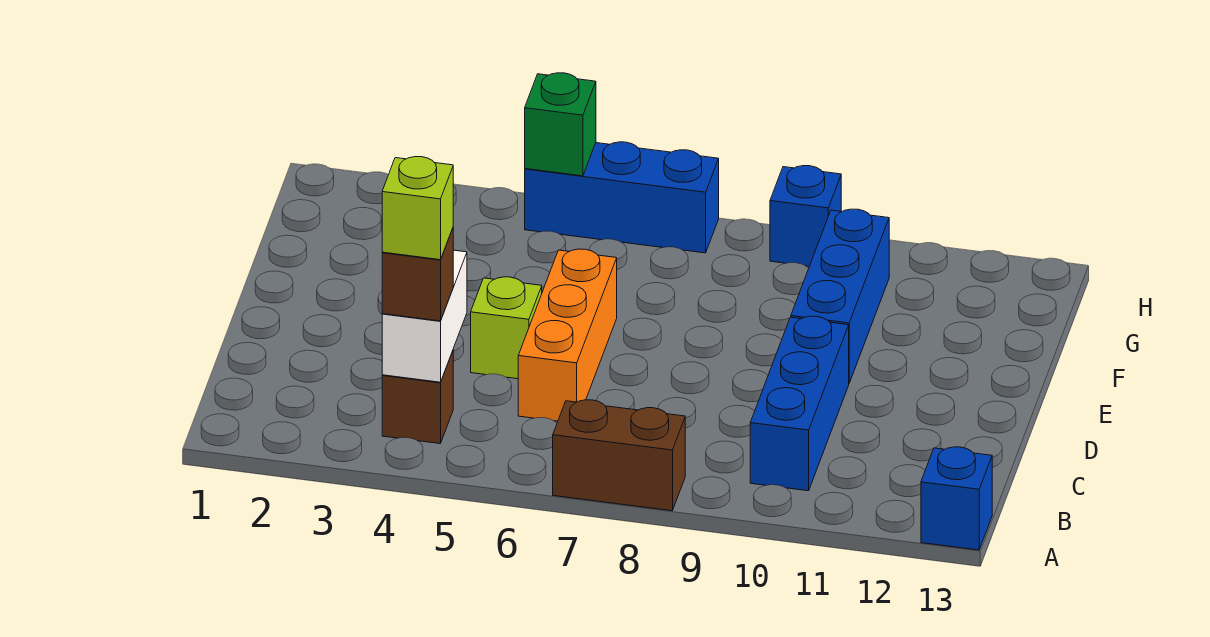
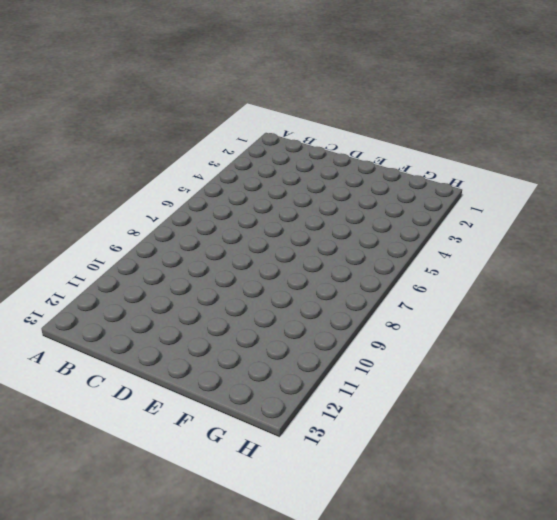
none -> brown 1x2 brick [553,400,685,511]
none -> blue 1x1 brick [921,447,992,550]
none -> brown 1x1 brick [382,351,453,444]

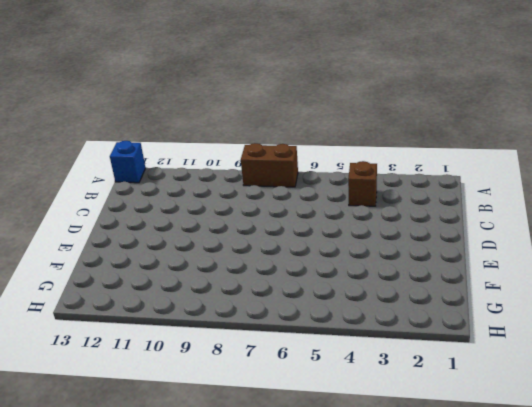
none -> blue 1x3 brick [750,316,849,491]
none -> orange 1x3 brick [518,249,617,421]
none -> lime 1x1 brick [471,277,542,379]

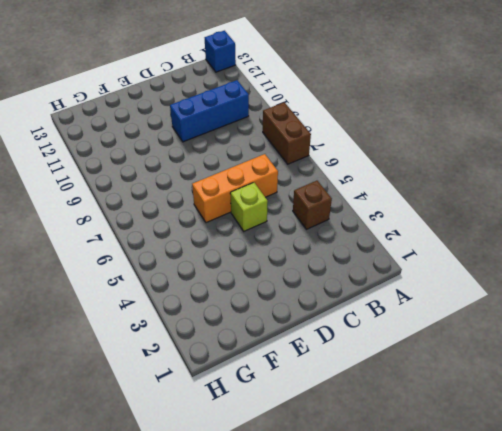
none -> blue 1x3 brick [791,209,889,383]
none -> blue 1x3 brick [525,142,719,253]
none -> blue 1x1 brick [770,166,841,266]

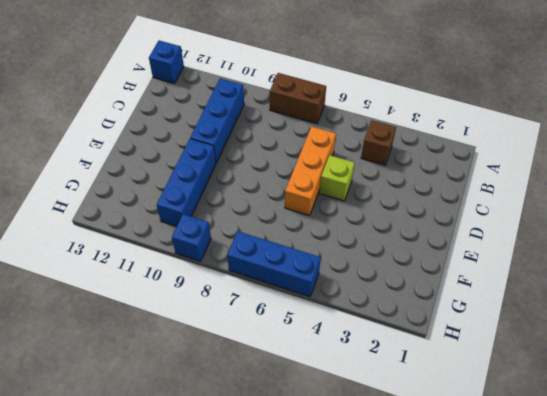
none -> white 1x2 brick [382,250,467,382]
none -> green 1x1 brick [525,73,596,176]
none -> brown 1x1 brick [382,229,453,321]

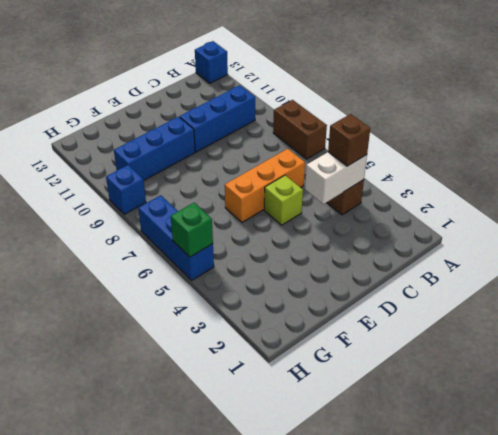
none -> lime 1x1 brick [382,157,453,260]

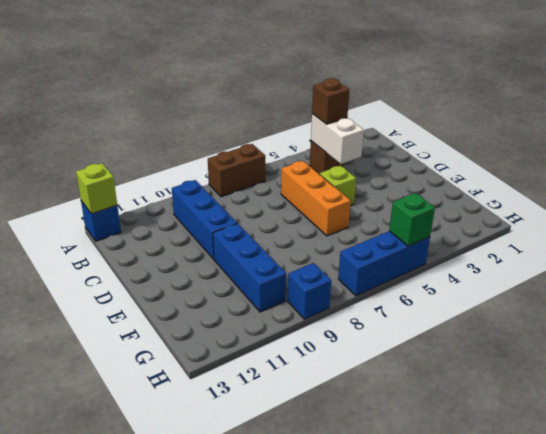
lime 1x1 brick [76,163,117,214] -> lime 1x1 brick moved to [382,157,453,260]

